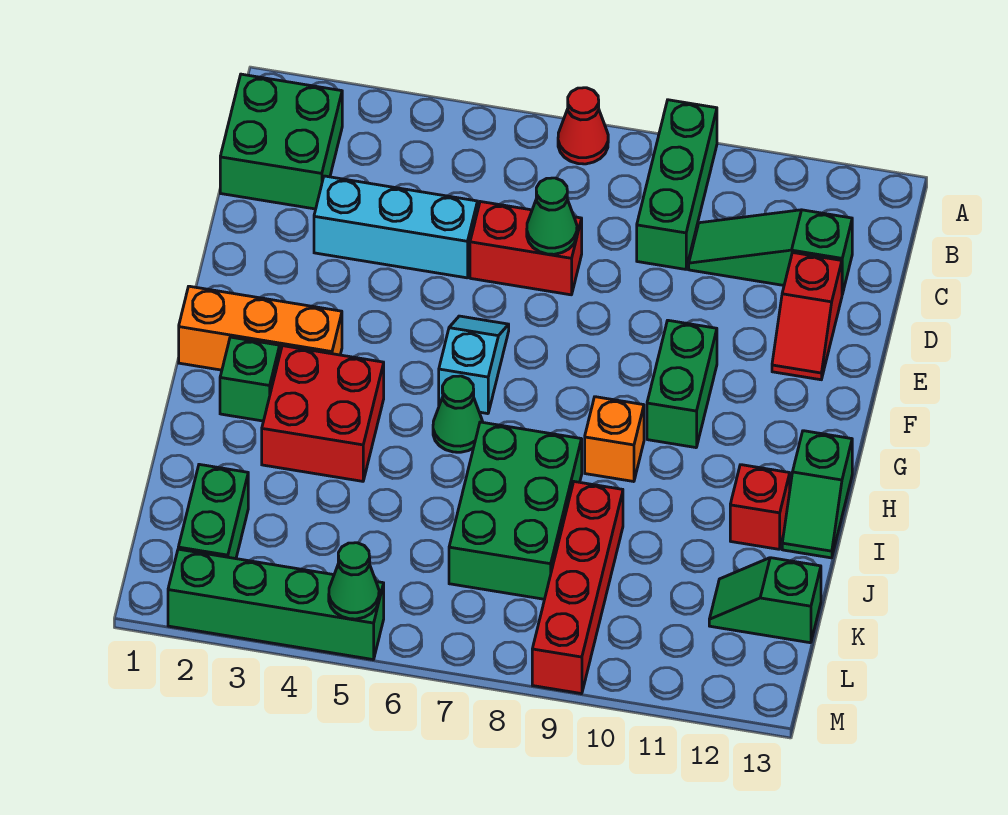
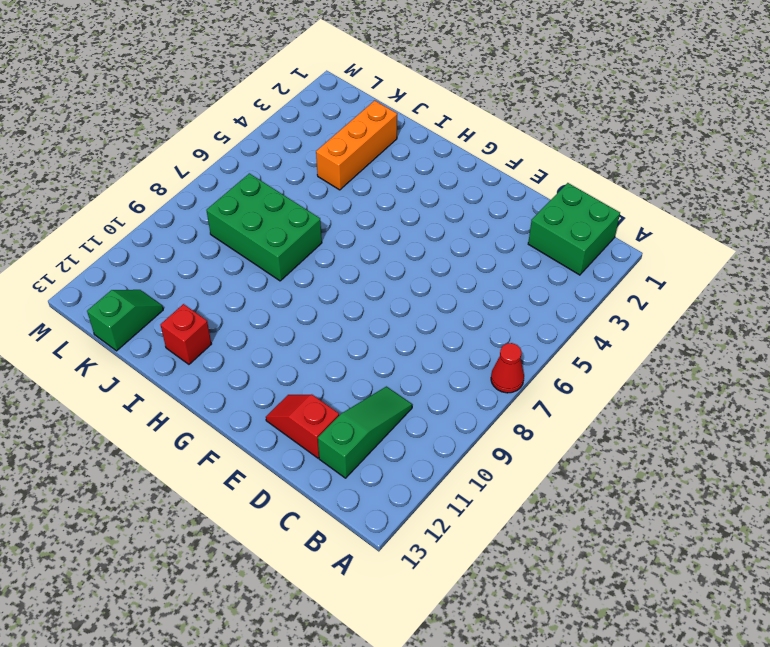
orange 1x3 brick [316,101,397,190] -> orange 1x3 brick moved to [179,286,342,370]
none -> green 1x3 brick [637,100,717,269]
none -> cyan 1x3 brick [314,176,478,278]
none -> red 1x2 brick [470,202,582,295]

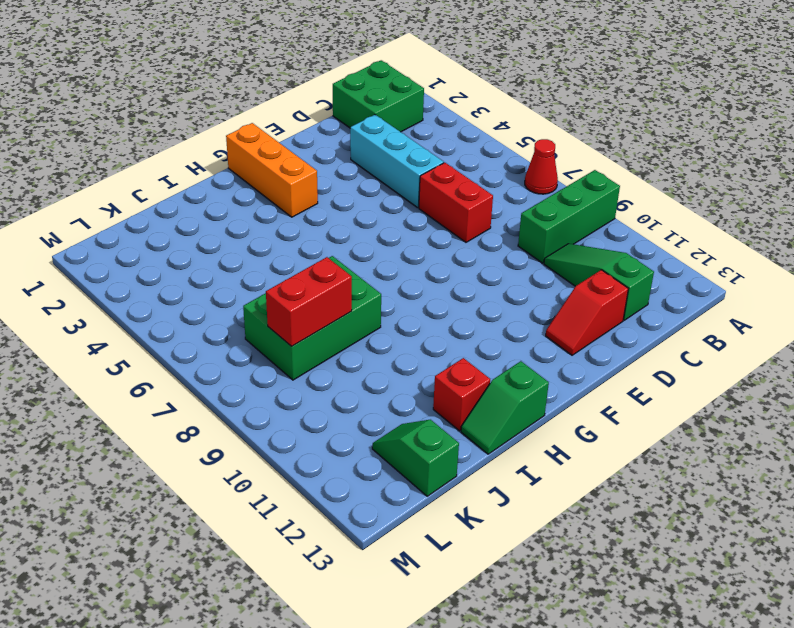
red 1x2 brick [266,257,352,346] -> none
none -> cyan 1x2 slope [439,316,509,414]
none -> green 1x2 brick [647,320,717,448]
none -> green 1x1 brick [220,337,280,421]

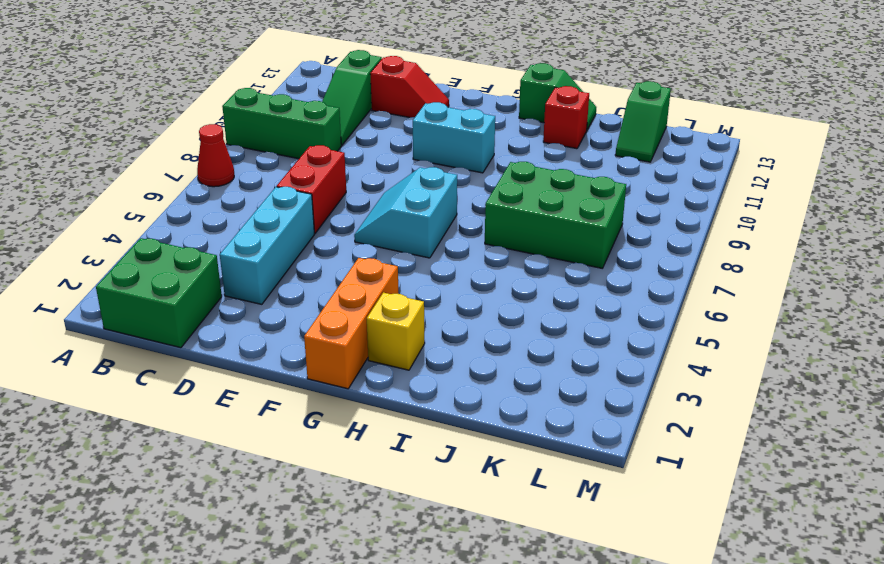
cyan 2x2 slope [354,167,457,258] -> cyan 1x2 slope [439,316,509,414]
cyan 1x2 brick [413,102,495,173] -> green 1x2 brick [647,320,717,448]
yellow 1x1 brick [367,292,425,370] -> green 1x1 brick [220,337,280,421]
none -> red 2x2 brick [262,346,384,481]
none -> green 1x1 cone [433,376,483,452]
none -> orange 1x1 brick [585,397,644,482]

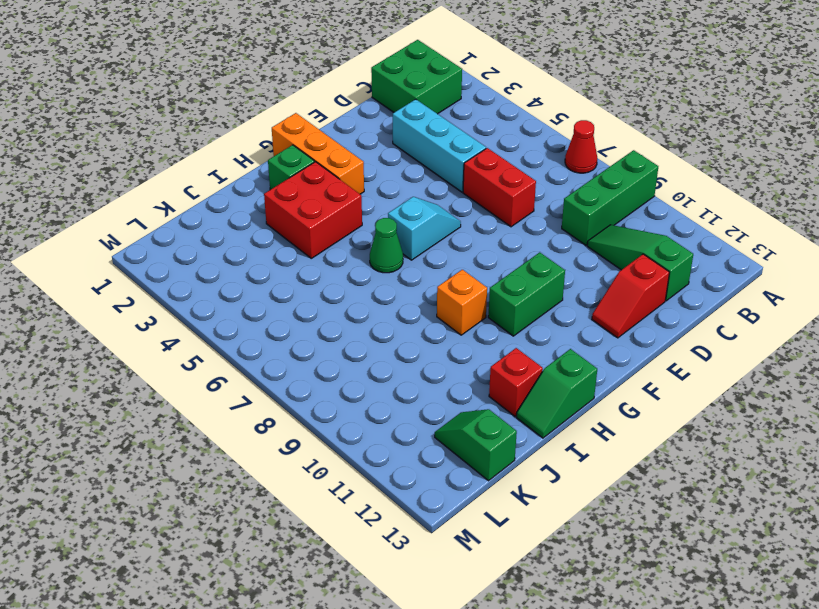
none -> green 2x3 brick [449,422,582,599]
none -> red 1x4 brick [532,482,623,694]
none -> green 1x2 brick [178,464,248,559]

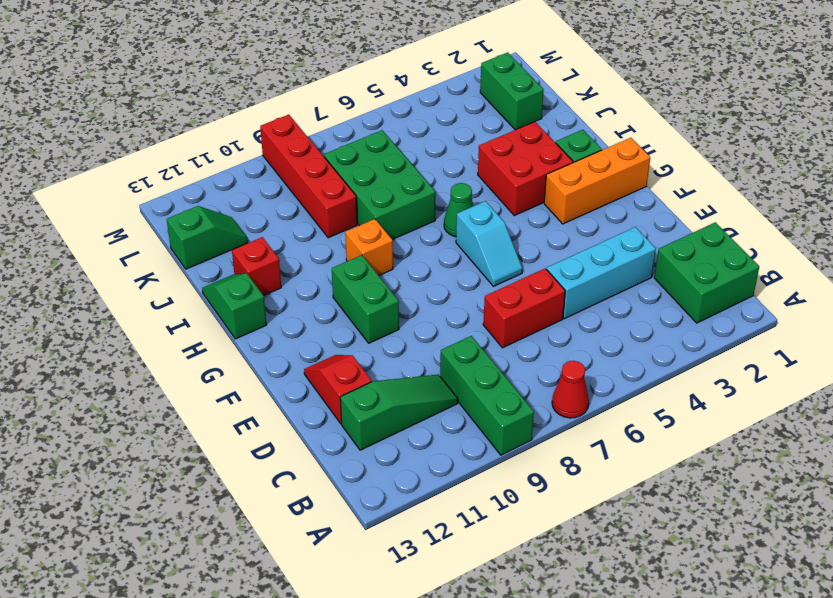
none -> green 1x4 brick [168,549,384,660]
none -> green 1x1 cone [527,178,577,254]
none -> green 1x1 cone [329,543,379,619]

